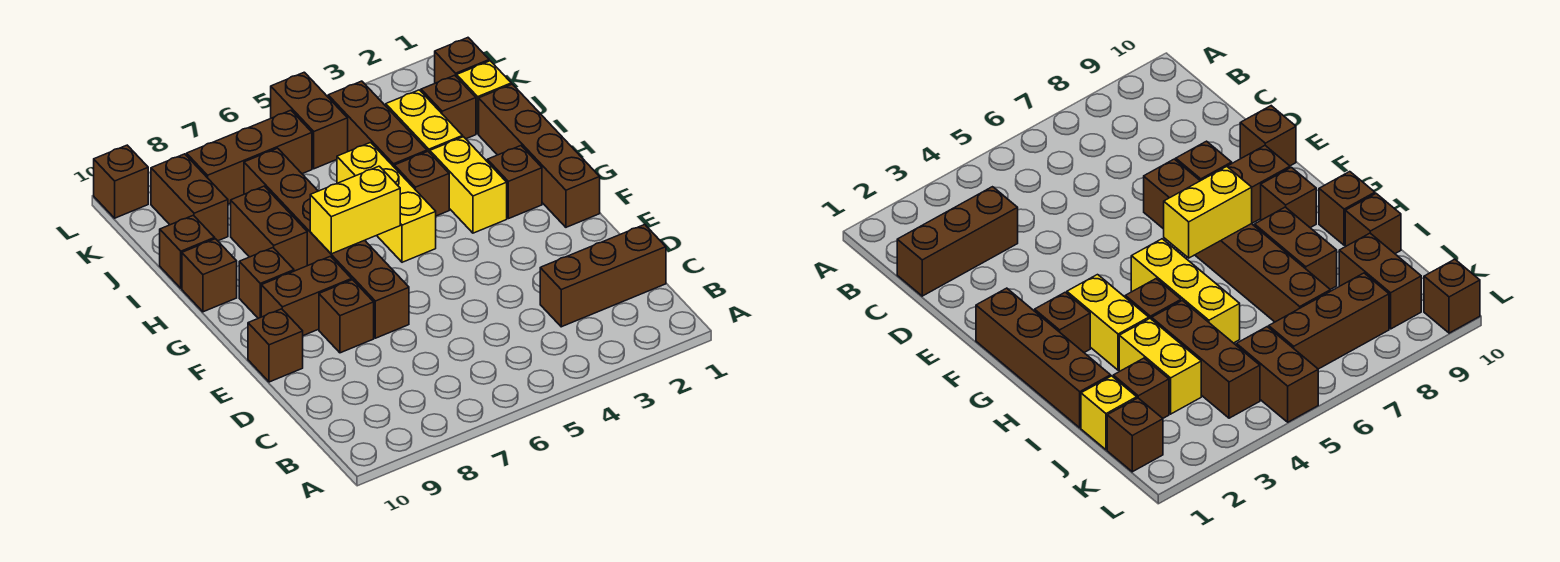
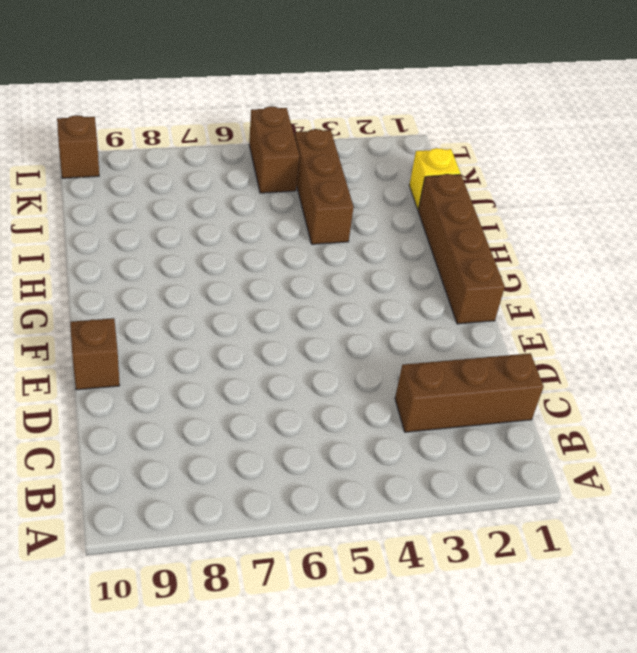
none -> brown 1x6 brick [244,148,409,338]
none -> brown 1x1 brick [319,280,374,353]
none -> brown 1x2 brick [261,256,352,336]

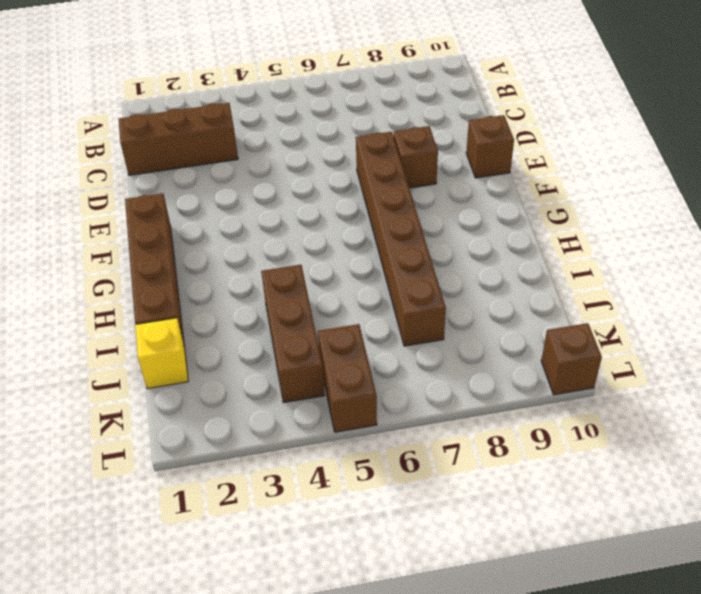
none -> brown 1x2 brick [261,256,352,336]
none -> brown 1x1 brick [487,146,542,219]
none -> yellow 1x2 brick [430,137,507,233]

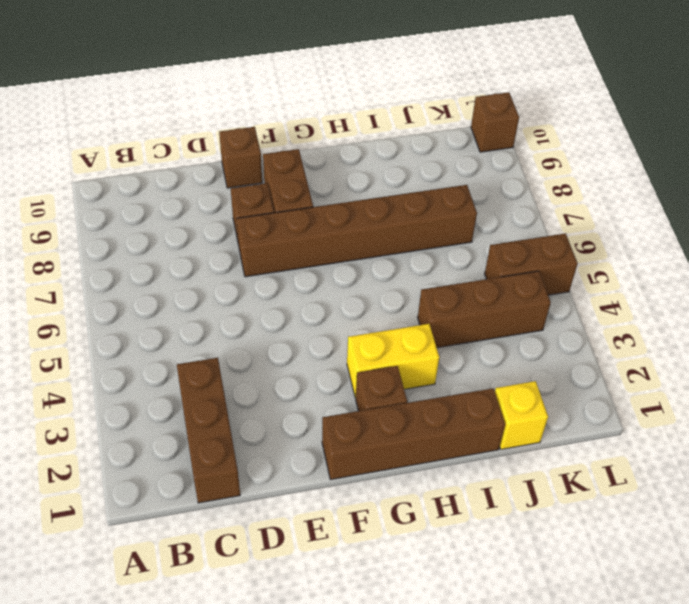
none -> yellow 1x3 brick [337,143,436,262]
none -> brown 1x1 brick [239,248,294,318]
none -> brown 1x1 brick [394,151,449,216]

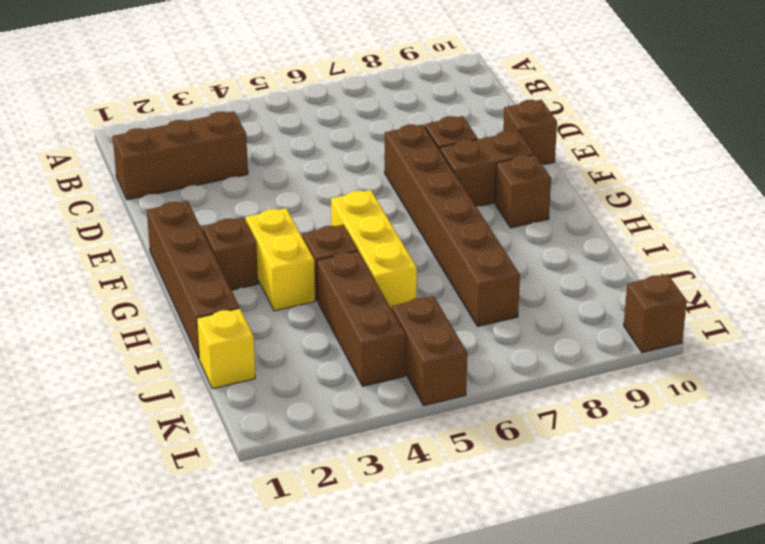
none -> brown 1x2 brick [231,186,307,271]
none -> brown 1x1 brick [182,239,237,312]
none -> yellow 1x2 brick [386,90,463,153]

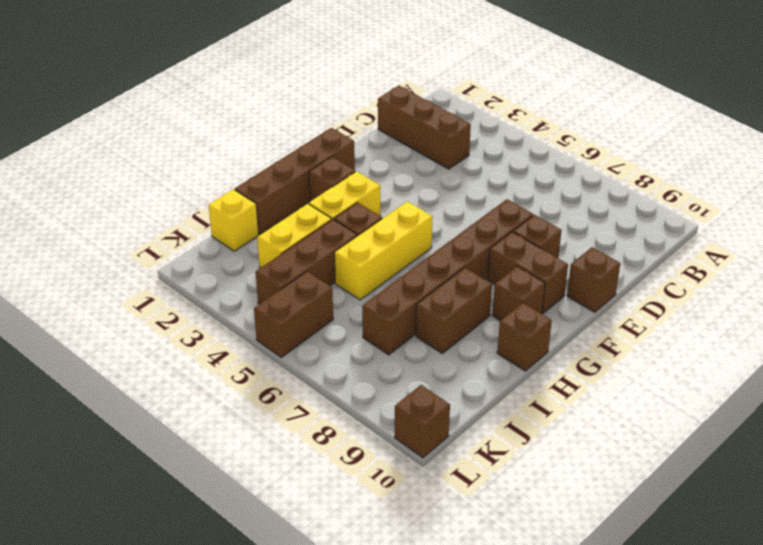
none -> brown 1x1 brick [160,215,215,288]
none -> brown 1x1 brick [421,75,476,139]
none -> brown 1x2 brick [151,154,228,241]

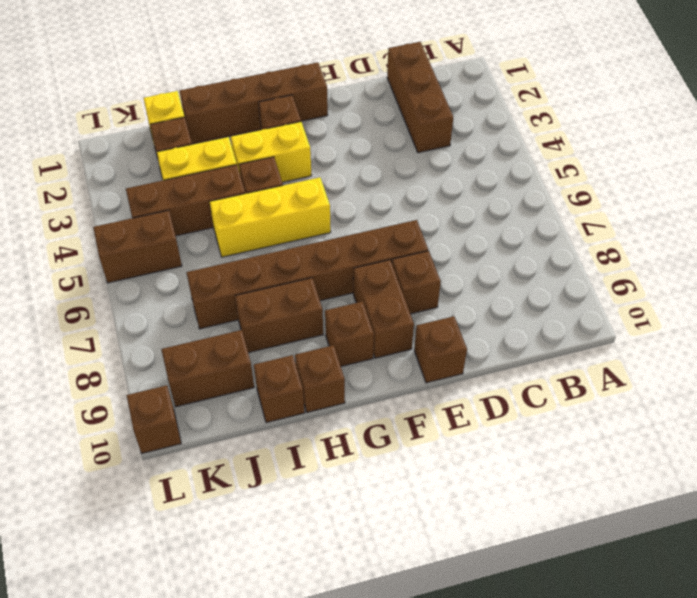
none -> brown 1x1 brick [434,38,489,83]
none -> brown 1x3 brick [186,110,312,204]
none -> yellow 1x2 brick [310,166,400,254]

